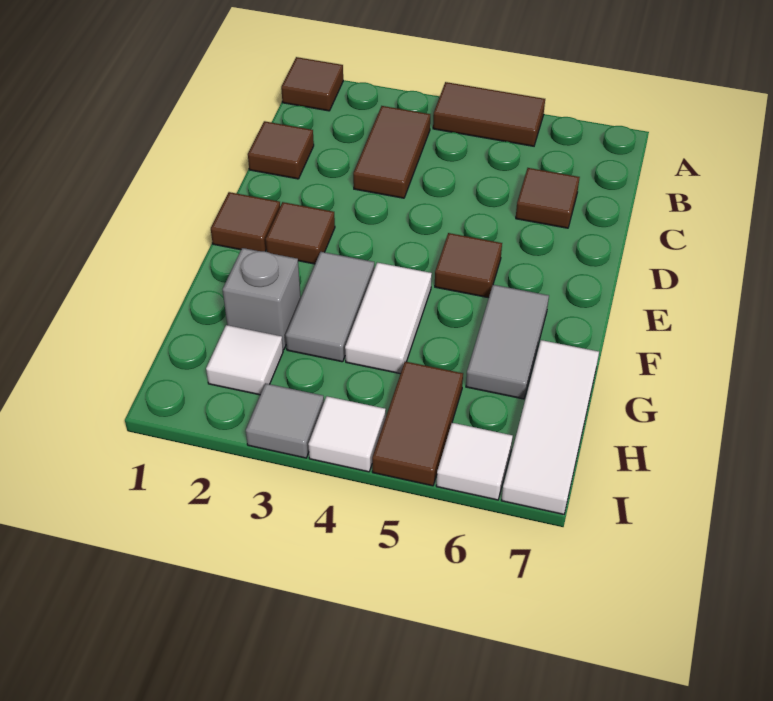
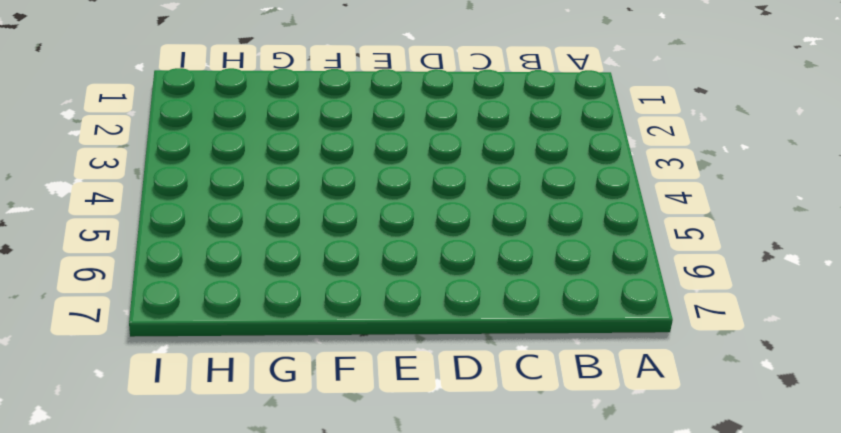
none -> brown 1x1 tile [281,57,343,111]
none -> brown 1x2 tile [433,82,545,146]
none -> brown 1x2 tile [353,106,430,198]

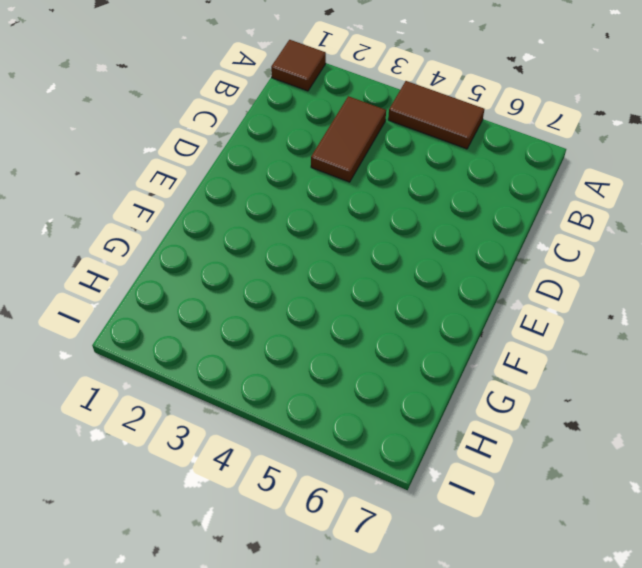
none -> brown 1x1 tile [248,121,314,179]
none -> brown 1x1 tile [516,168,580,228]
none -> brown 1x1 tile [211,192,280,251]

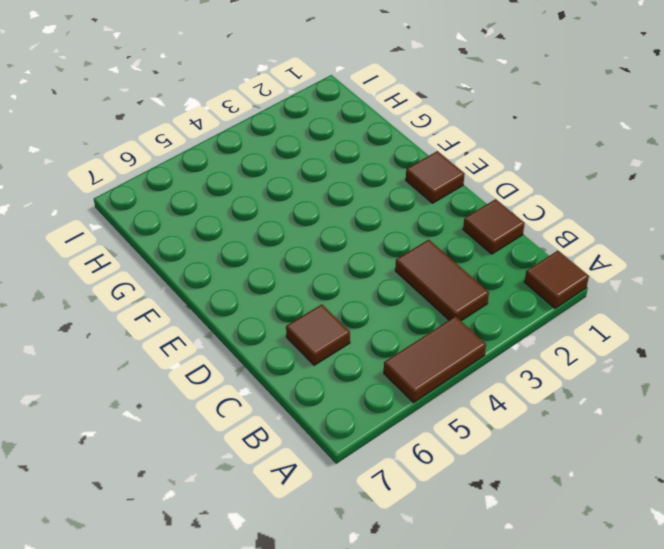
none -> brown 1x1 tile [266,202,335,264]
none -> brown 1x1 tile [435,233,502,298]
none -> grey 1x2 tile [286,252,374,362]

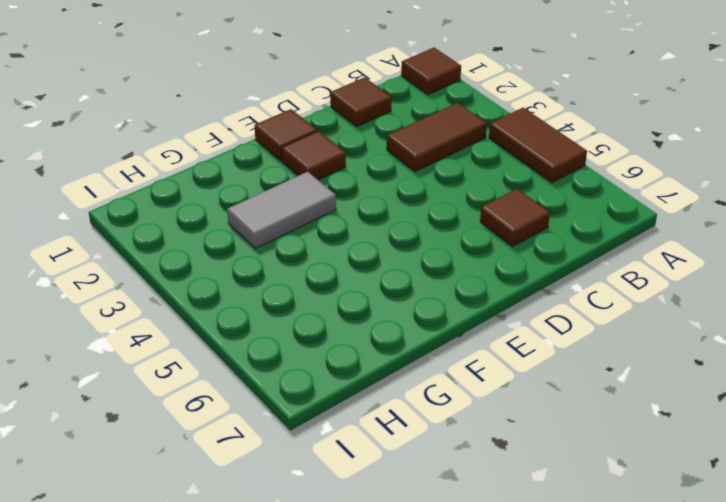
none -> brown 1x1 tile [435,233,502,298]
none -> white 1x2 tile [345,262,432,374]
none -> grey 1x2 tile [466,285,549,399]

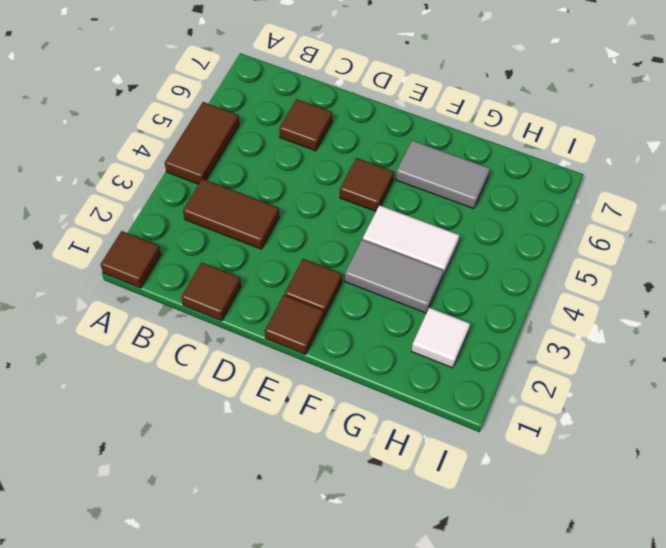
none -> grey 1x1 brick [223,248,301,350]
none -> white 1x3 tile [501,340,599,514]
none -> brown 1x2 tile [372,362,463,486]

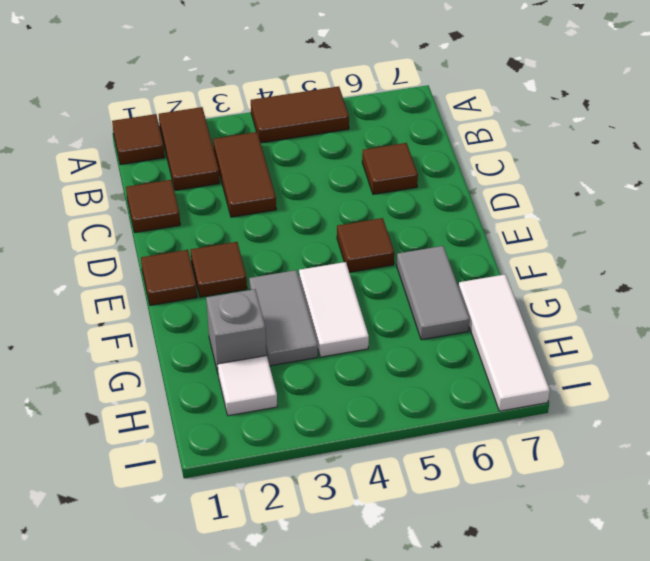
brown 1x2 tile [159,107,220,191] -> brown 1x2 tile moved to [372,362,463,486]
none -> grey 1x1 tile [246,383,324,458]
none -> white 1x1 tile [308,396,386,472]
none -> white 1x1 tile [436,423,513,500]

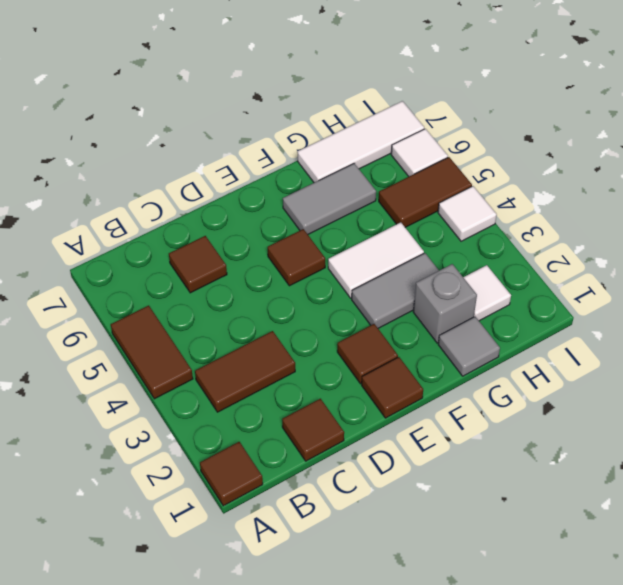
grey 1x1 tile [438,317,500,376] -> grey 1x1 tile moved to [246,383,324,458]

